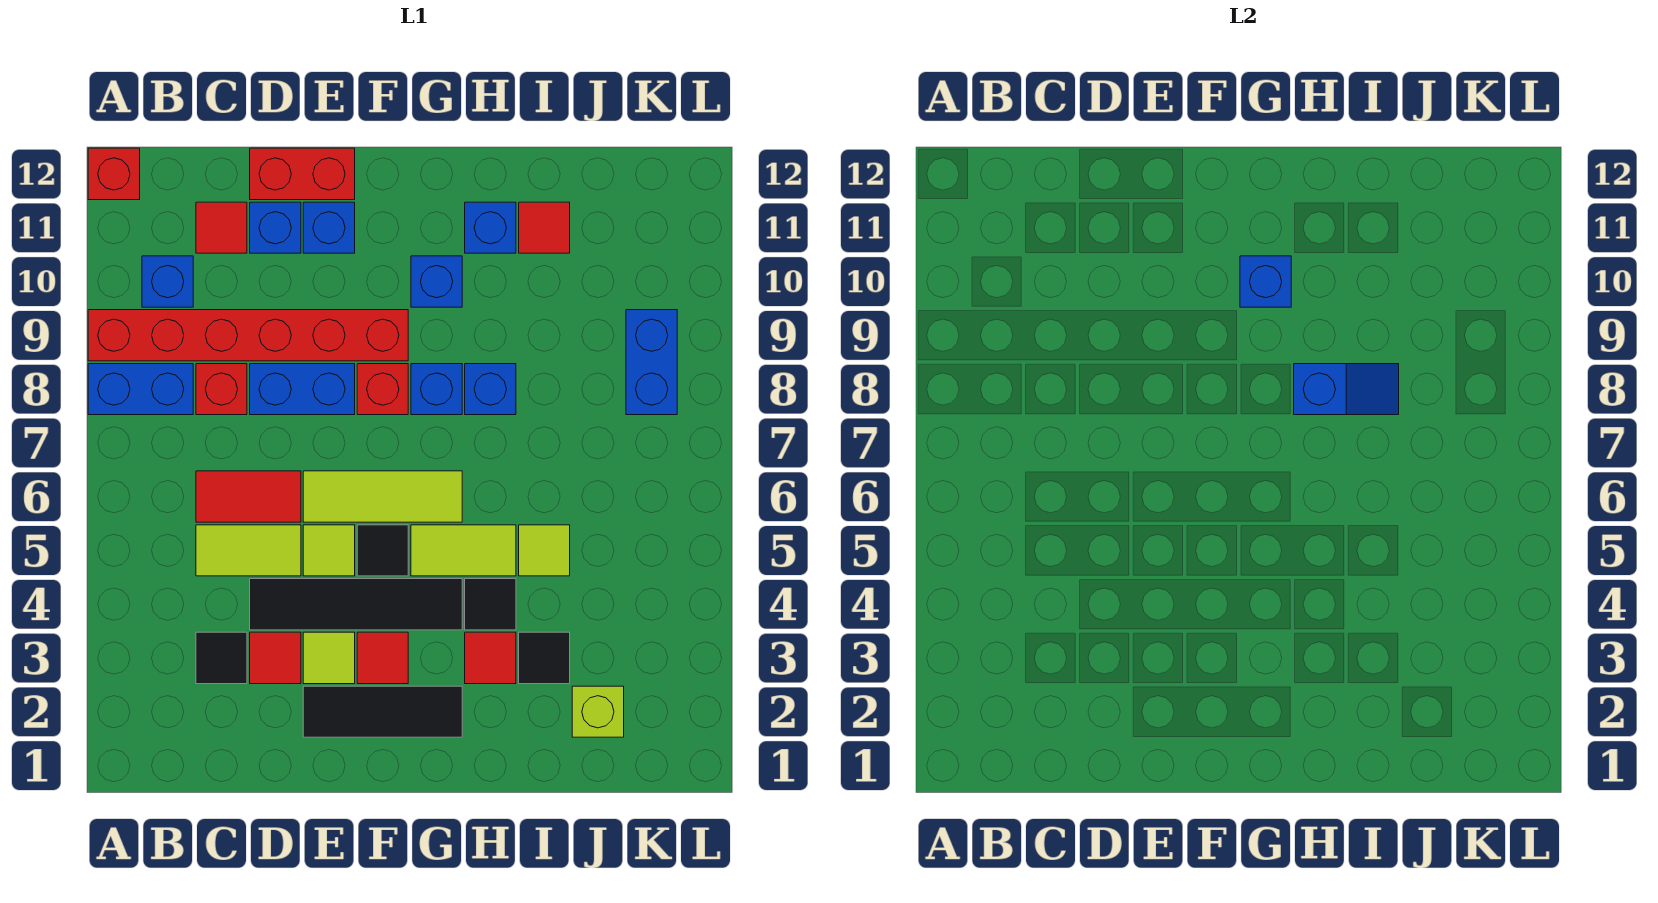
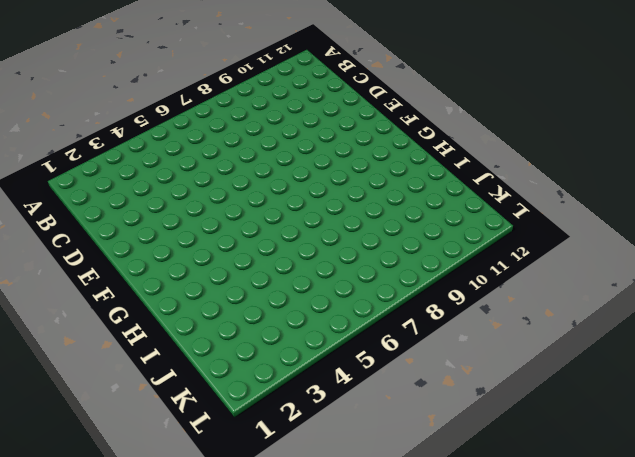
none -> blue 1x2 brick [88,364,193,415]
none -> red 1x6 brick [88,310,408,361]
none -> red 1x1 brick [88,148,140,200]
none -> blue 1x1 brick [142,256,193,307]

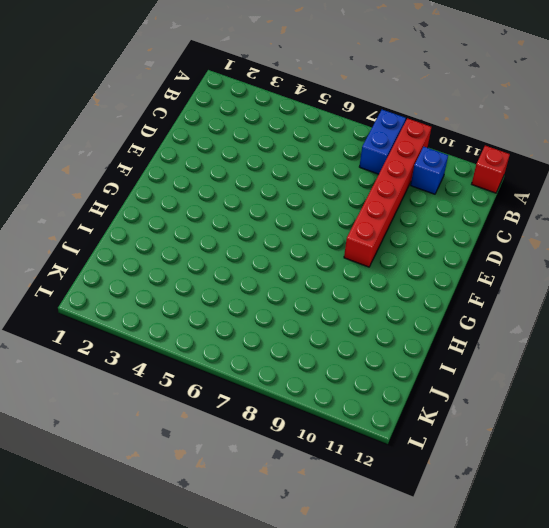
none -> black 1x1 tile [196,632,247,684]
none -> lime 1x2 tile [196,525,301,576]
none -> red 1x2 tile [196,471,301,522]
none -> red 1x1 brick [196,364,247,415]

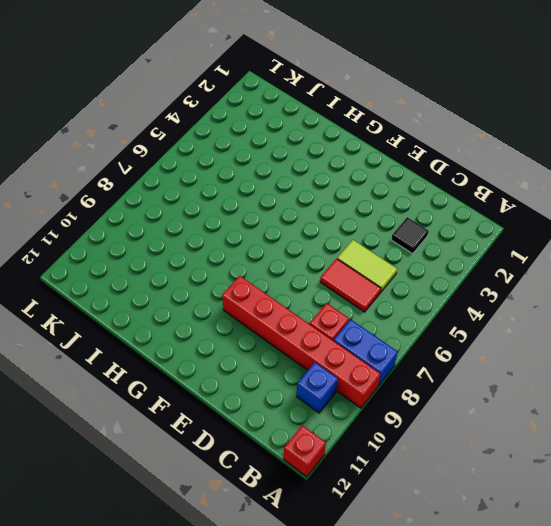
none -> red 1x1 tile [196,202,247,253]
none -> red 1x1 tile [250,632,301,684]
none -> black 1x4 tile [250,579,462,630]
none -> blue 1x2 brick [250,364,355,415]

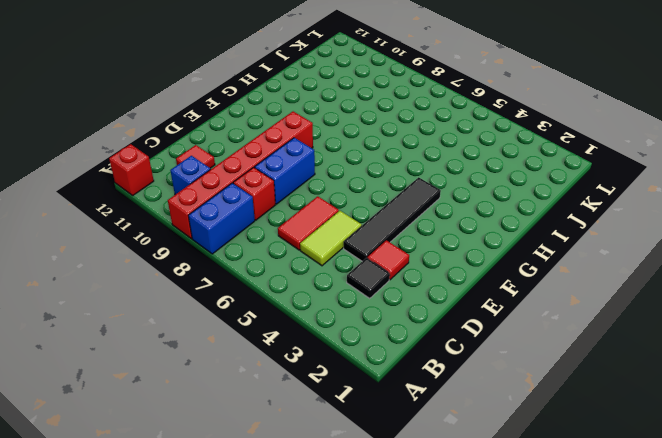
none -> blue 1x1 brick [250,202,301,253]
none -> red 1x2 brick [250,148,355,200]
none -> black 1x3 tile [303,686,462,737]
none -> lime 1x1 tile [303,632,355,684]

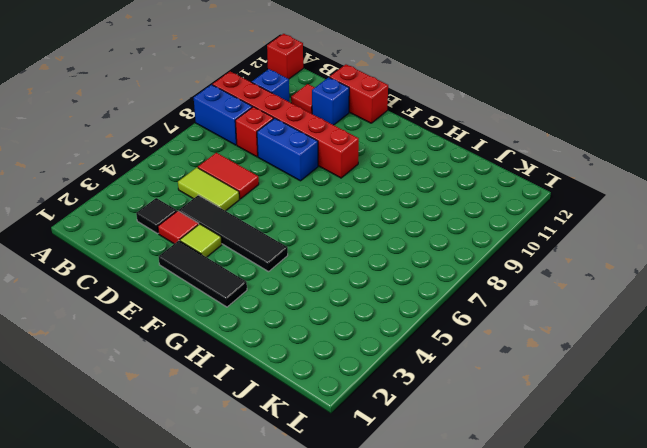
none -> lime 1x1 tile [303,525,355,576]
none -> lime 1x3 tile [303,471,462,522]
none -> blue 1x1 brick [303,202,355,253]
none -> red 1x1 tile [357,632,408,684]

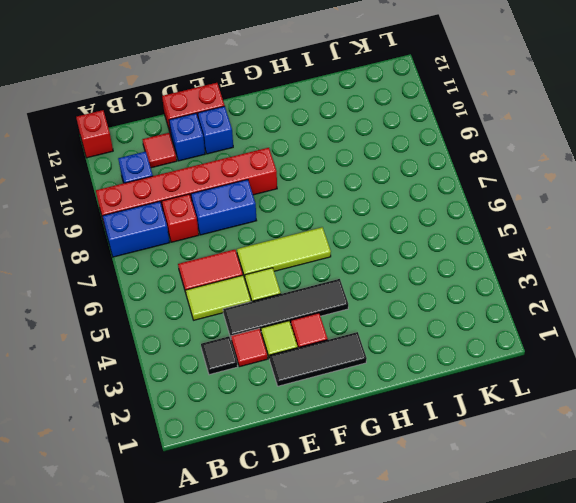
none -> black 1x1 tile [357,525,408,576]
none -> red 1x1 brick [357,364,408,415]
none -> lime 1x2 tile [411,525,516,576]
none -> blue 1x1 brick [411,364,462,415]

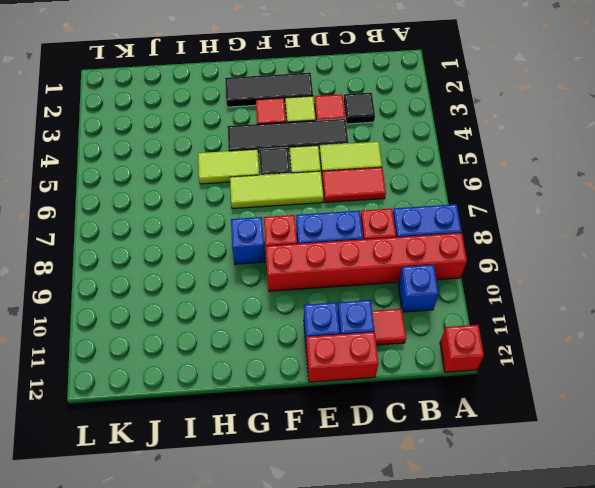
none -> blue 1x1 brick [411,256,462,307]
none -> red 1x1 tile [465,632,516,684]
none -> black 1x1 tile [465,579,516,630]
none -> blue 1x1 brick [465,364,516,415]

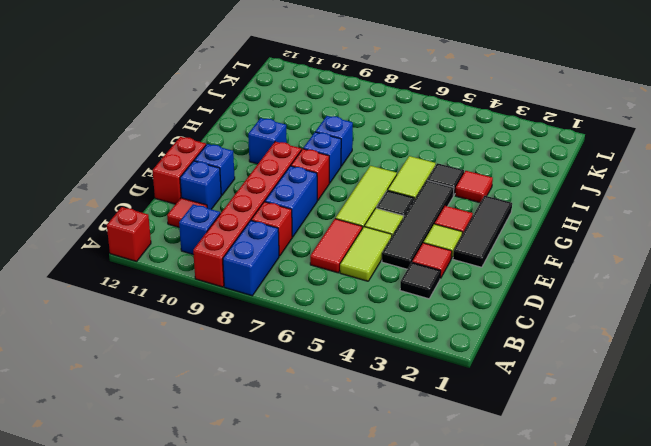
none -> blue 1x1 brick [465,202,516,253]
none -> black 1x1 tile [519,632,570,684]
none -> lime 1x1 tile [519,525,570,576]
none -> red 1x1 tile [519,202,570,253]

